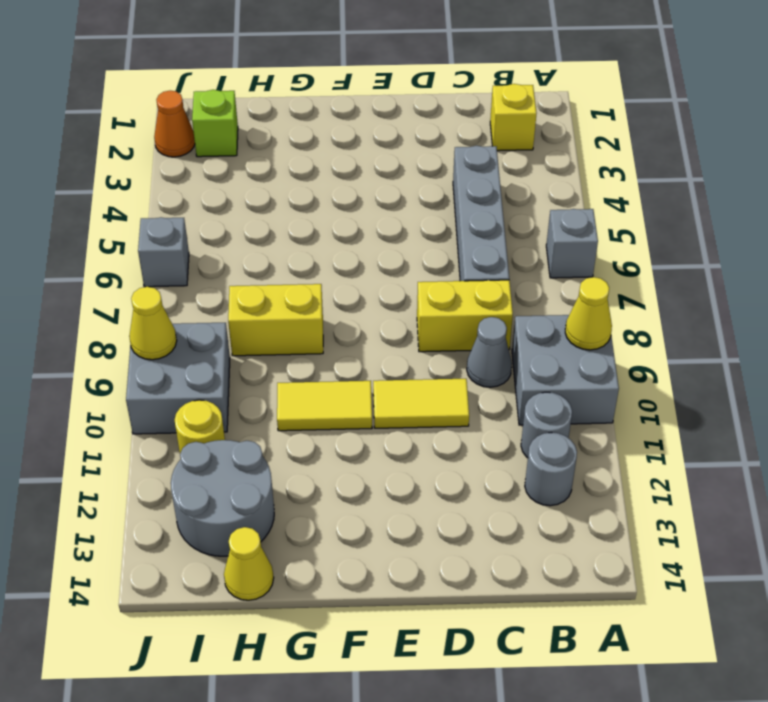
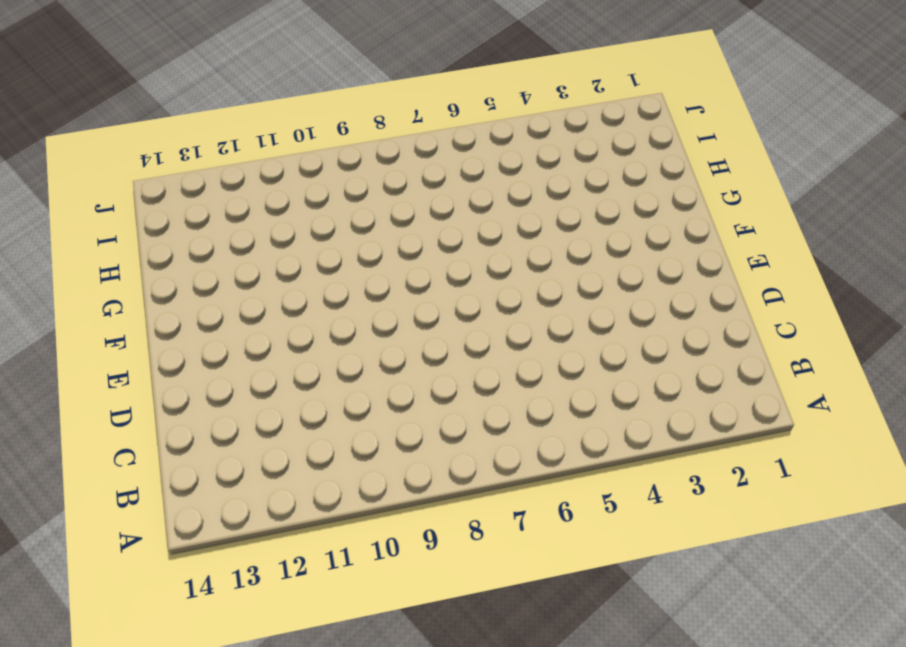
none -> grey 1x1 brick [546,209,598,278]
none -> grey 2x2 brick [512,315,619,425]
none -> yellow 1x1 brick [490,84,537,151]

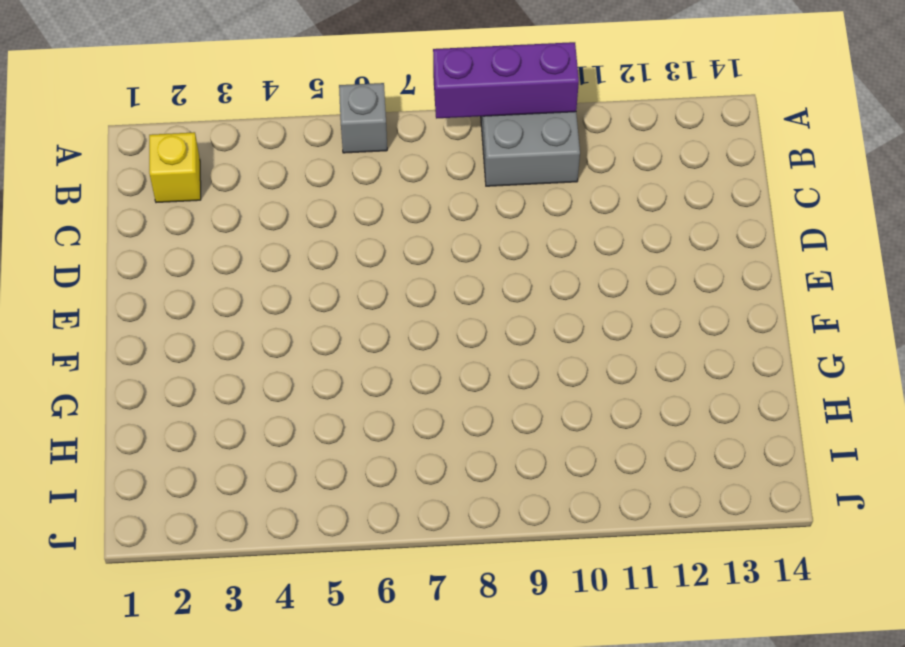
purple 1x3 brick [433,42,579,119] -> yellow 1x1 cone [565,277,612,350]
none -> grey 1x1 round brick [521,392,572,458]
none -> grey 1x1 round brick [525,433,577,506]
none -> grey 1x4 brick [453,146,509,281]

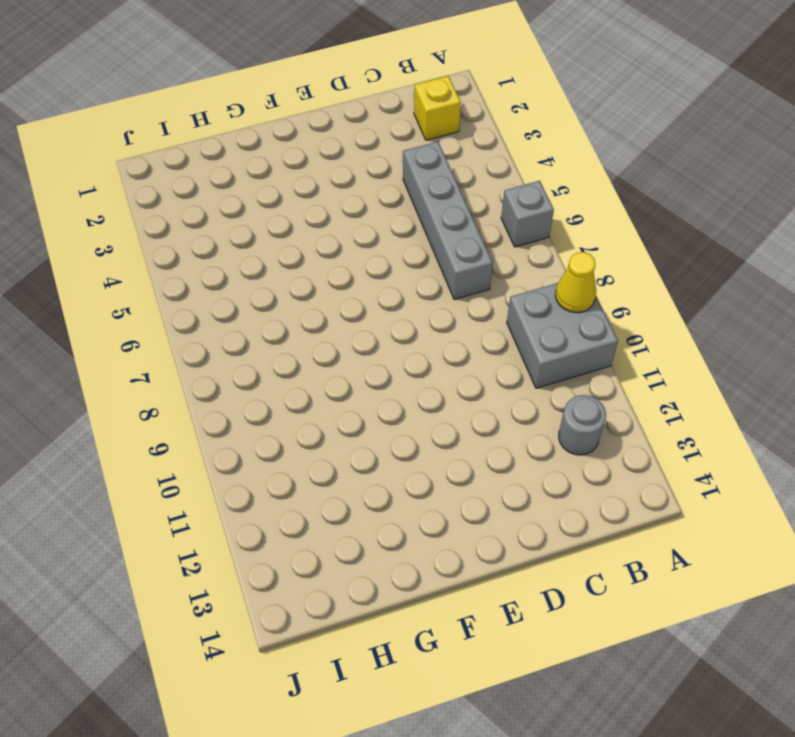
none -> grey 1x1 round brick [521,392,572,458]
none -> yellow 1x2 brick [417,280,513,352]
none -> grey 1x1 cone [467,317,512,387]

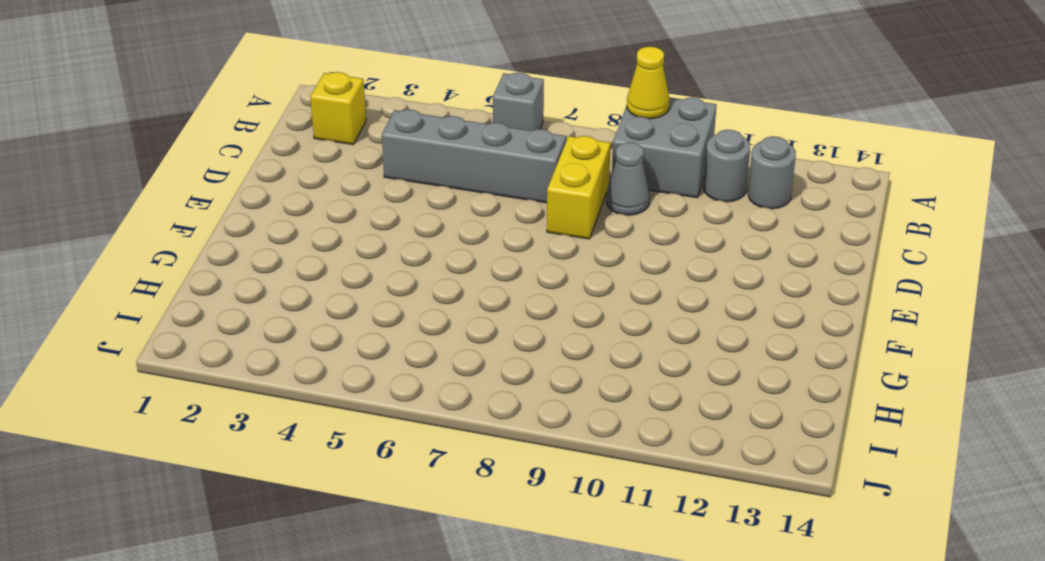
none -> yellow 1x2 tile [373,379,469,428]
none -> yellow 1x2 tile [277,381,372,431]
none -> yellow 1x2 brick [228,284,323,356]

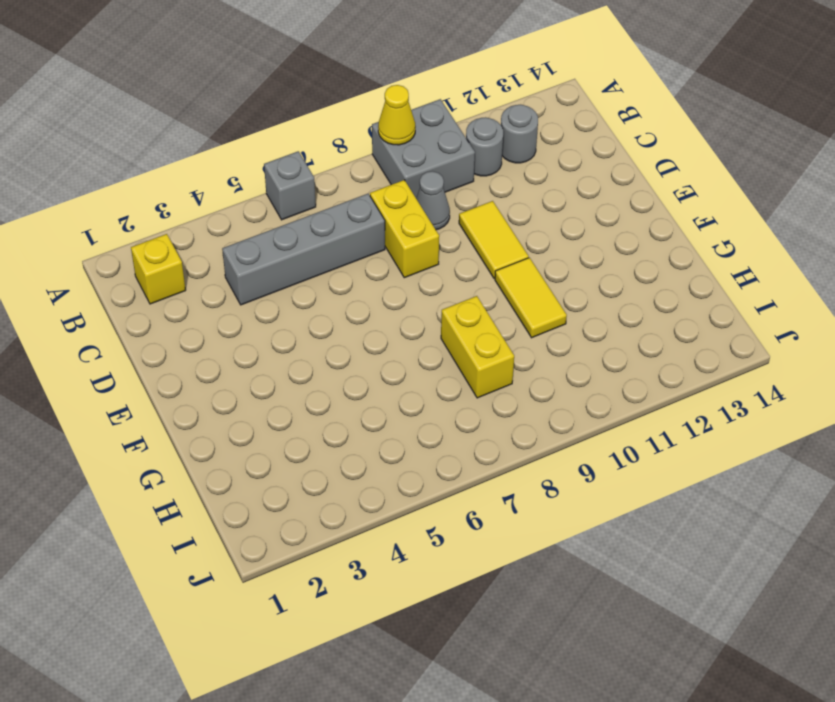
none -> grey 2x2 round brick [171,440,274,556]
none -> yellow 1x1 cone [224,527,274,600]
none -> lime 1x1 brick [192,90,238,157]

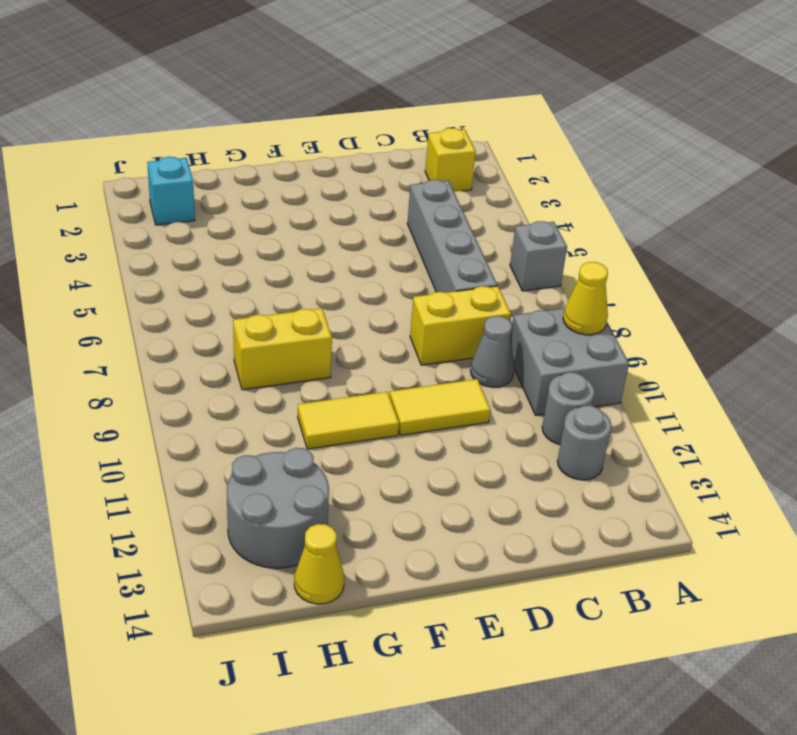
cyan 1x1 brick [147,157,195,225] -> lime 1x1 brick [192,90,238,157]
none -> grey 2x2 brick [126,323,230,434]
none -> yellow 1x1 round brick [175,400,225,453]
none -> orange 1x1 cone [154,91,195,157]

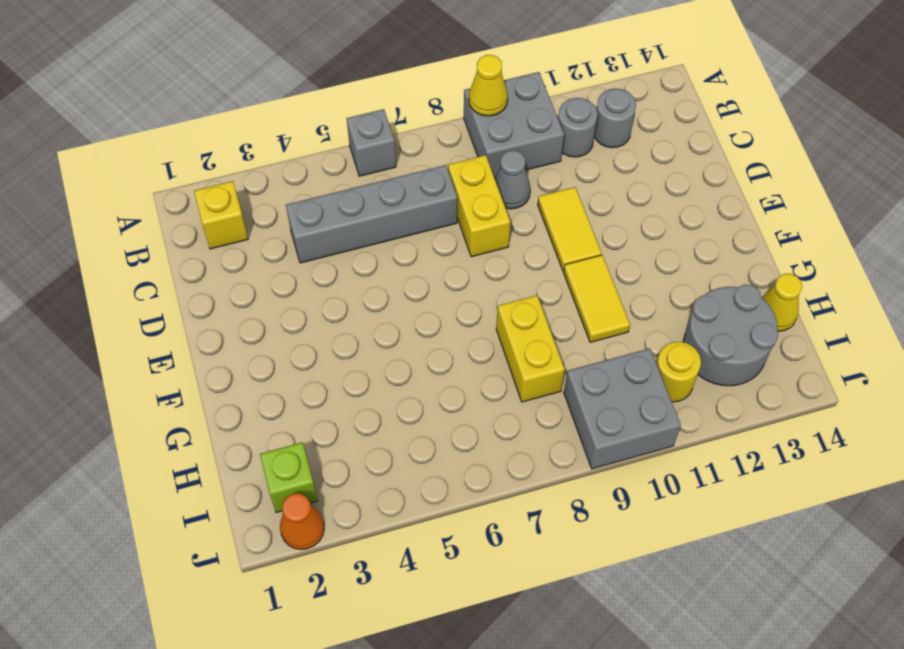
none -> grey 1x1 brick [138,217,189,287]
none -> yellow 1x1 cone [129,287,177,360]

